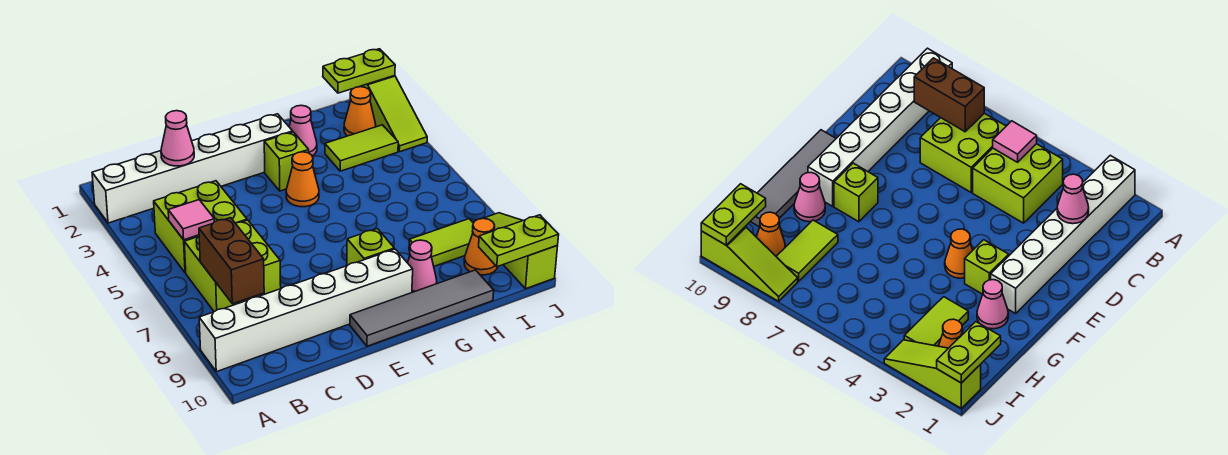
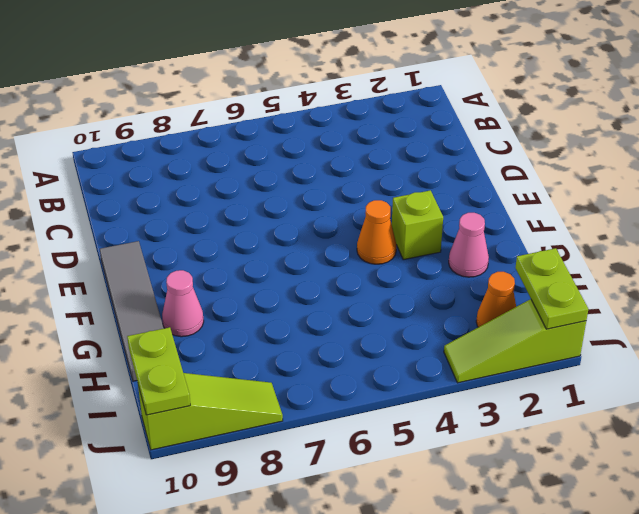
none -> white 1x6 brick [92,114,293,223]
none -> white 1x6 brick [199,249,413,372]
none -> lime 2x2 brick [154,181,247,273]

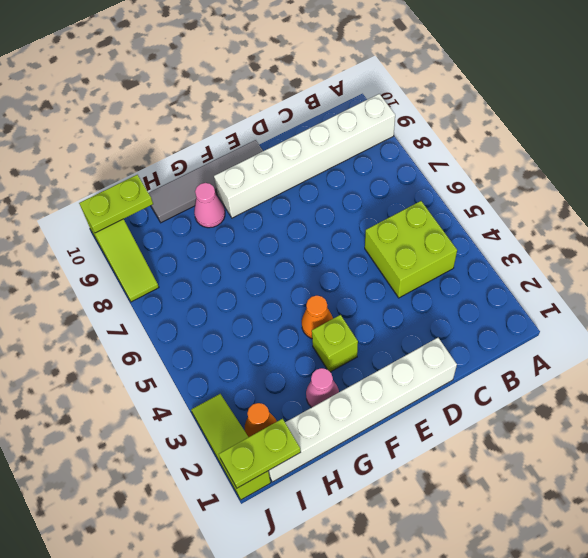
white 1x6 brick [268,338,457,482] -> white 1x6 brick moved to [92,114,293,223]
none -> lime 2x2 brick [184,220,281,312]
none -> lime 1x1 brick [347,229,394,265]
none -> lime 1x2 tile [325,125,398,171]

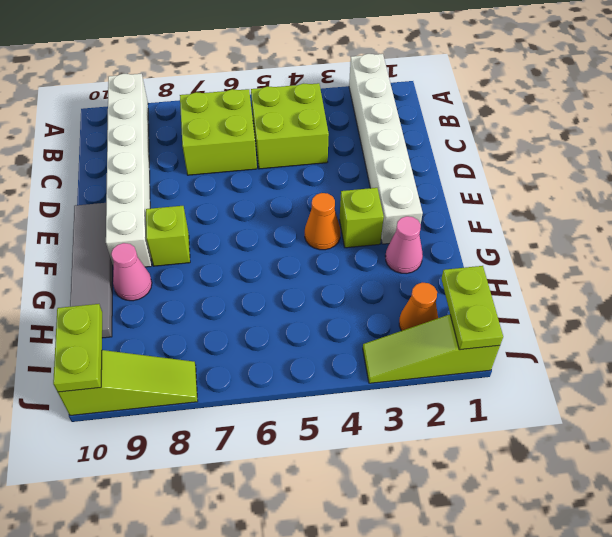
none -> lime 1x2 tile [325,125,398,171]
none -> lime 1x2 tile [409,219,473,266]
none -> orange 1x1 cone [464,218,498,275]

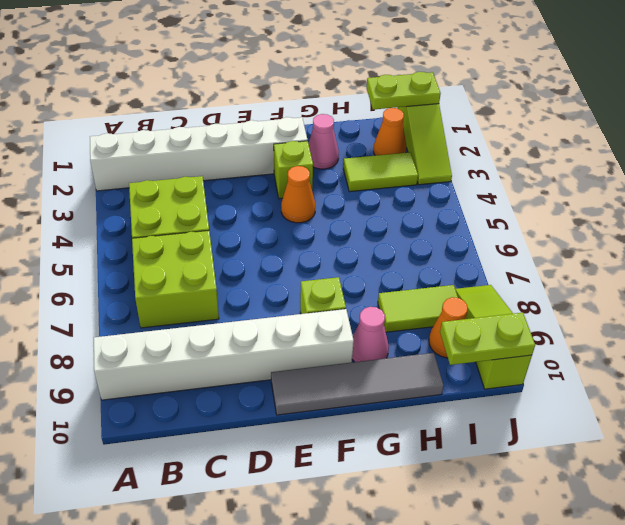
none -> pink 1x1 tile [168,200,214,240]
none -> brown 1x2 brick [199,218,264,304]
none -> pink 1x1 cone [161,111,194,166]

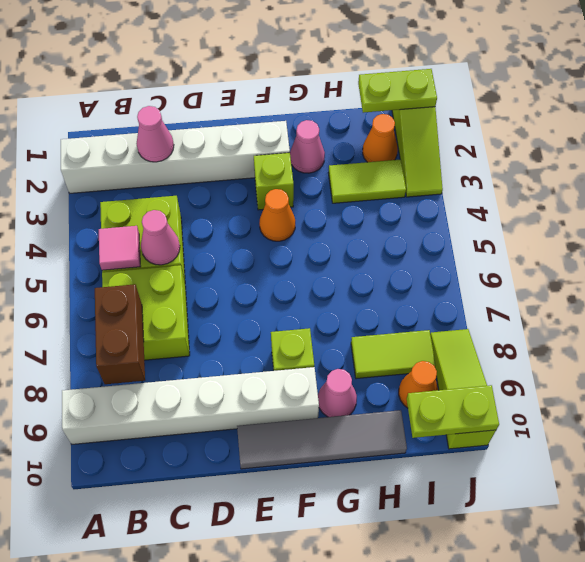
pink 1x1 cone [141,210,180,265] -> none

